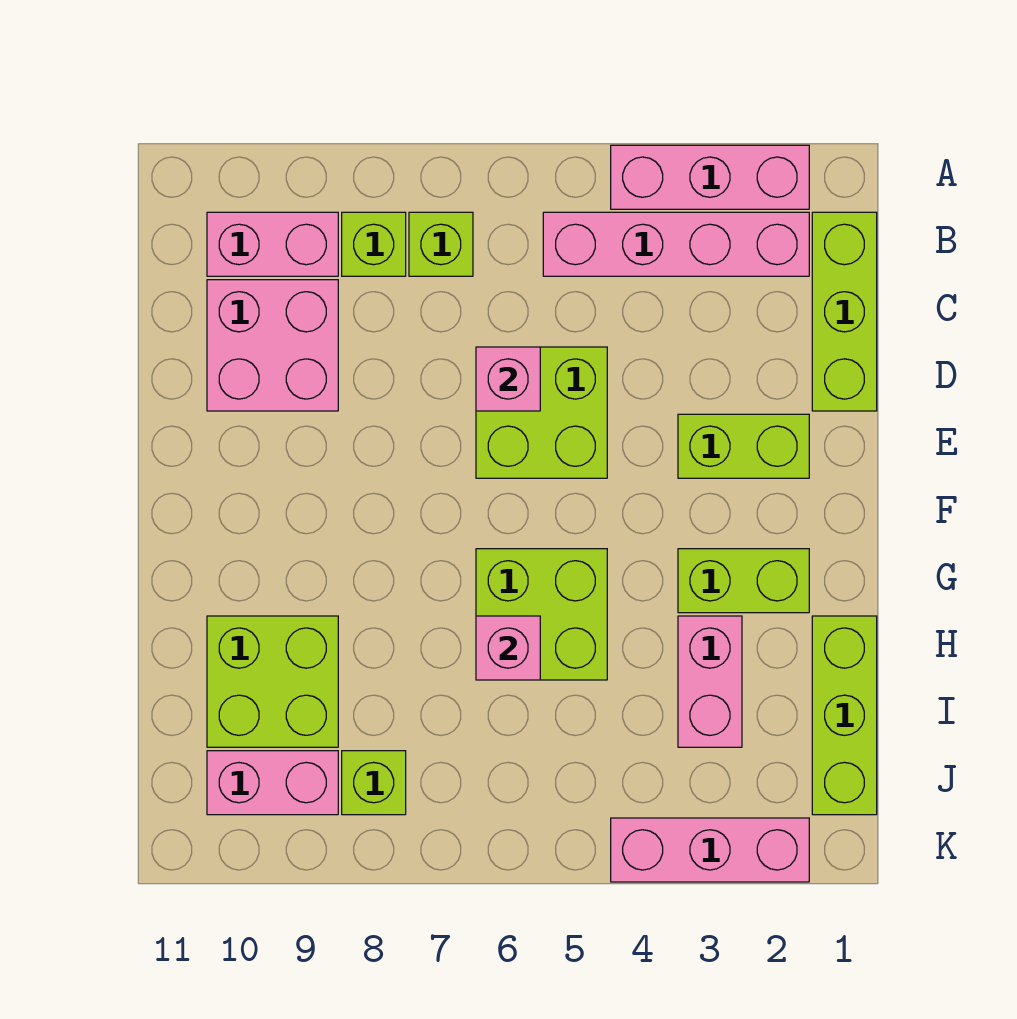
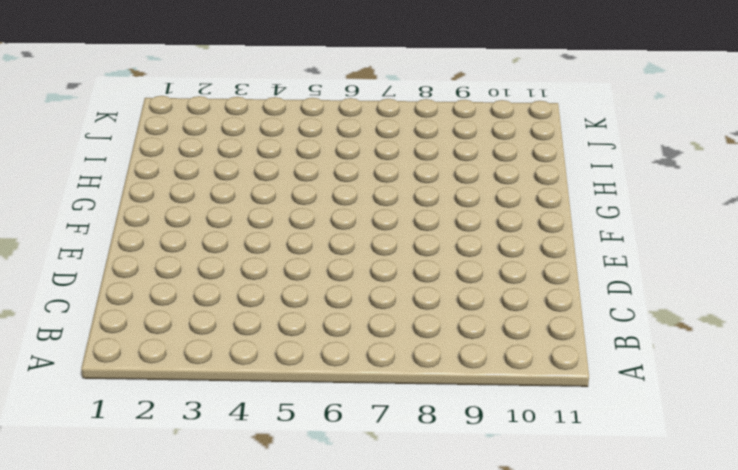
none -> pink 1x3 brick [611,145,809,209]
none -> lime 1x3 brick [812,212,877,411]
none -> pink 1x4 brick [543,212,809,276]

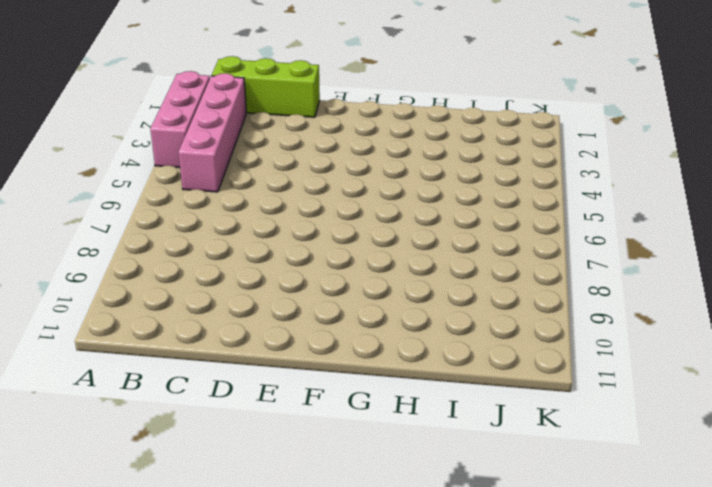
none -> lime 1x1 brick [409,212,473,276]
none -> lime 1x1 brick [342,212,406,276]
none -> pink 1x2 brick [207,212,338,276]

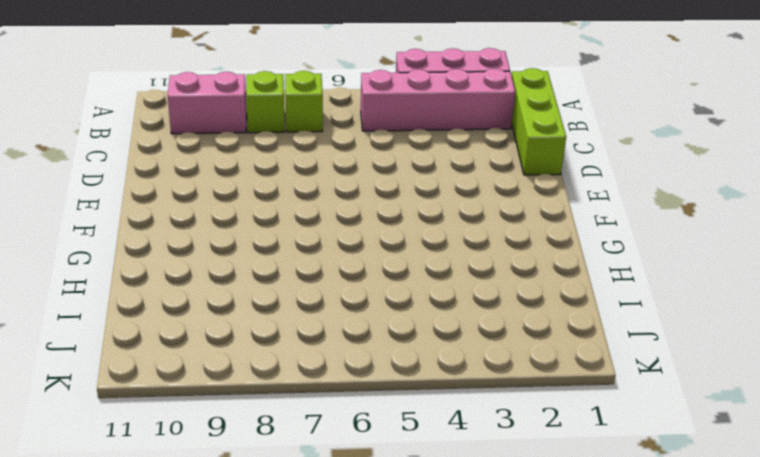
none -> pink 2x2 brick [207,280,338,411]
none -> lime 2x2 brick [476,347,607,478]
none -> lime 1x2 brick [678,414,809,478]

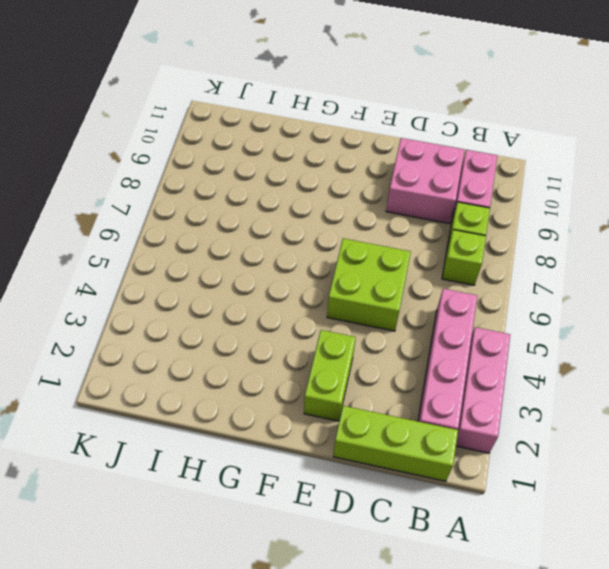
none -> lime 1x2 brick [678,549,809,613]
none -> lime 2x2 brick [476,549,607,680]
none -> lime 1x3 brick [812,616,877,815]

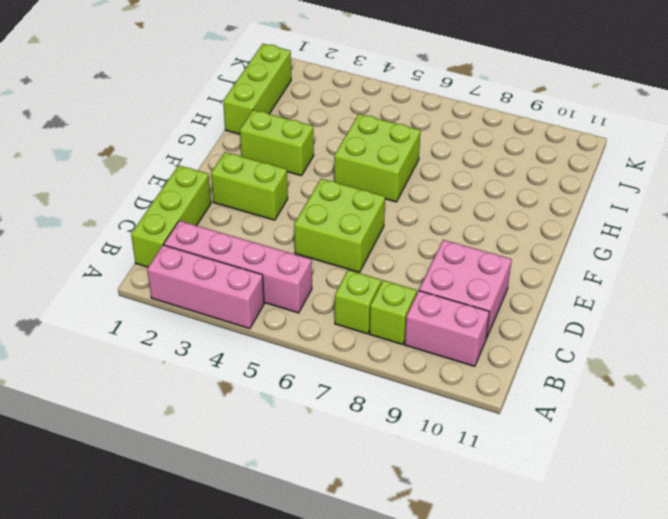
none -> pink 1x2 brick [678,616,742,747]
none -> lime 2x2 brick [207,616,338,747]
none -> lime 1x1 brick [342,751,406,815]

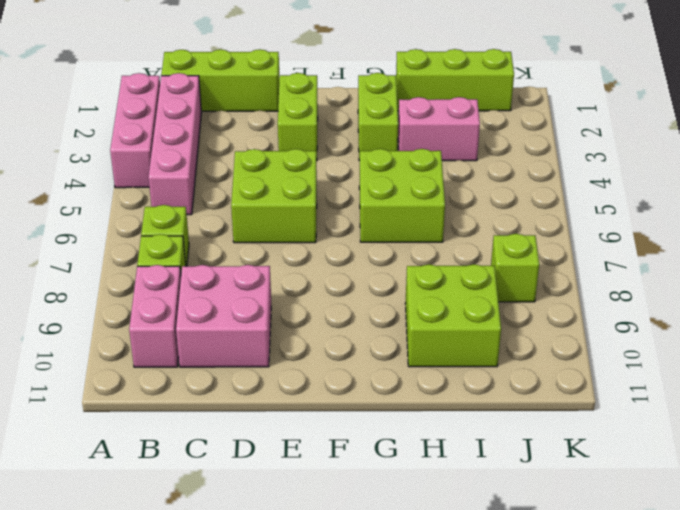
none -> pink 1x2 brick [207,751,338,815]
none -> pink 1x3 brick [611,818,809,882]
none -> pink 1x1 brick [476,347,540,411]

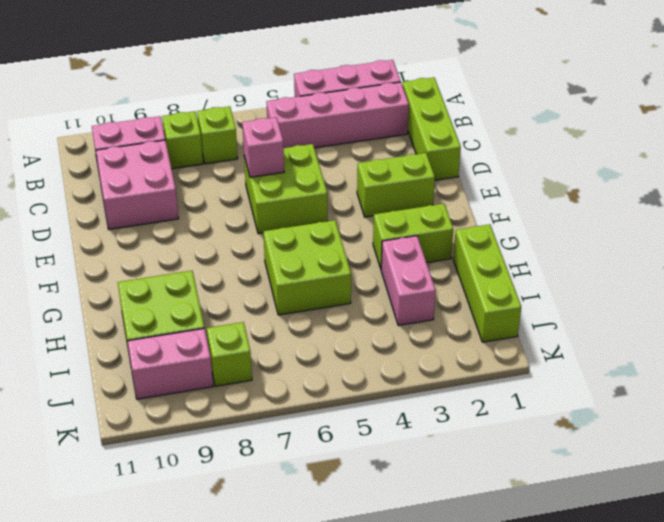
none -> pink 1x3 brick [611,818,809,882]
none -> pink 1x1 brick [476,616,540,680]

